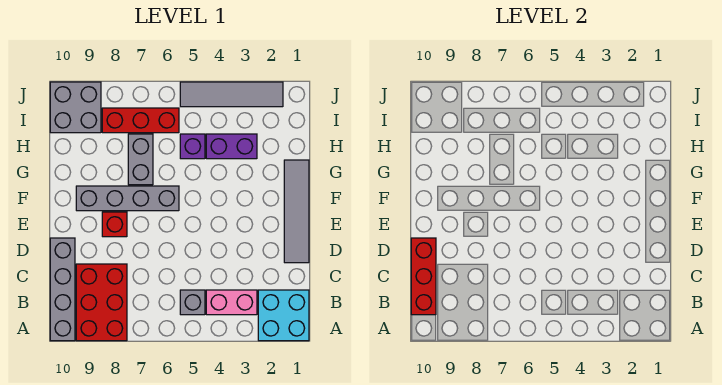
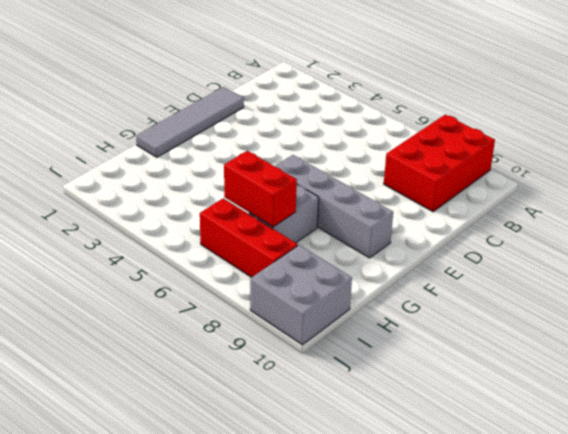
red 1x2 brick [224,151,297,227] -> none
none -> cyan 2x2 brick [258,290,309,341]
none -> grey 1x4 brick [50,238,75,341]
none -> pink 1x2 brick [206,290,257,315]

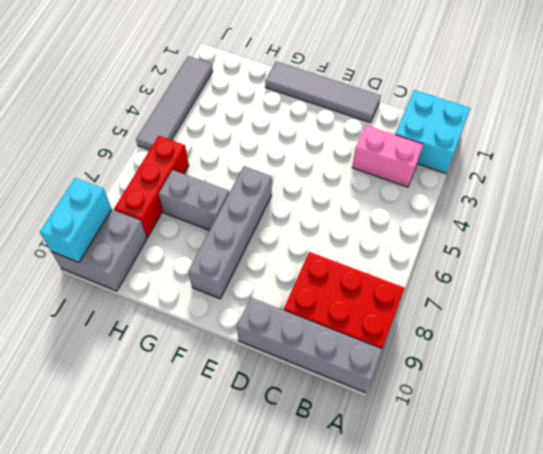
pink 1x2 brick [352,125,423,187] -> pink 1x2 brick turned to [206,290,257,315]
cyan 1x2 brick [40,178,112,262] -> none
none -> grey 1x1 brick [180,290,205,315]
none -> red 1x1 brick [102,212,127,237]
none -> purple 1x2 brick [206,134,257,159]

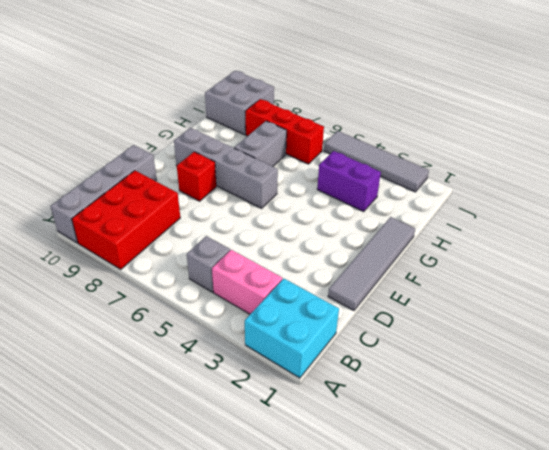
none -> purple 1x1 brick [180,134,205,159]
none -> red 1x3 brick [411,238,436,315]

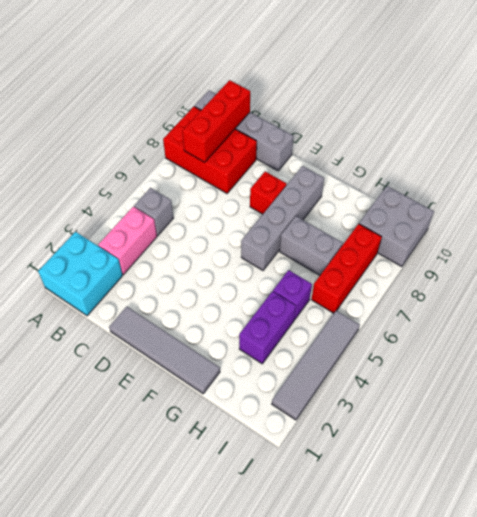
red 1x3 brick [182,80,250,162] -> red 1x3 brick turned to [411,238,436,315]

